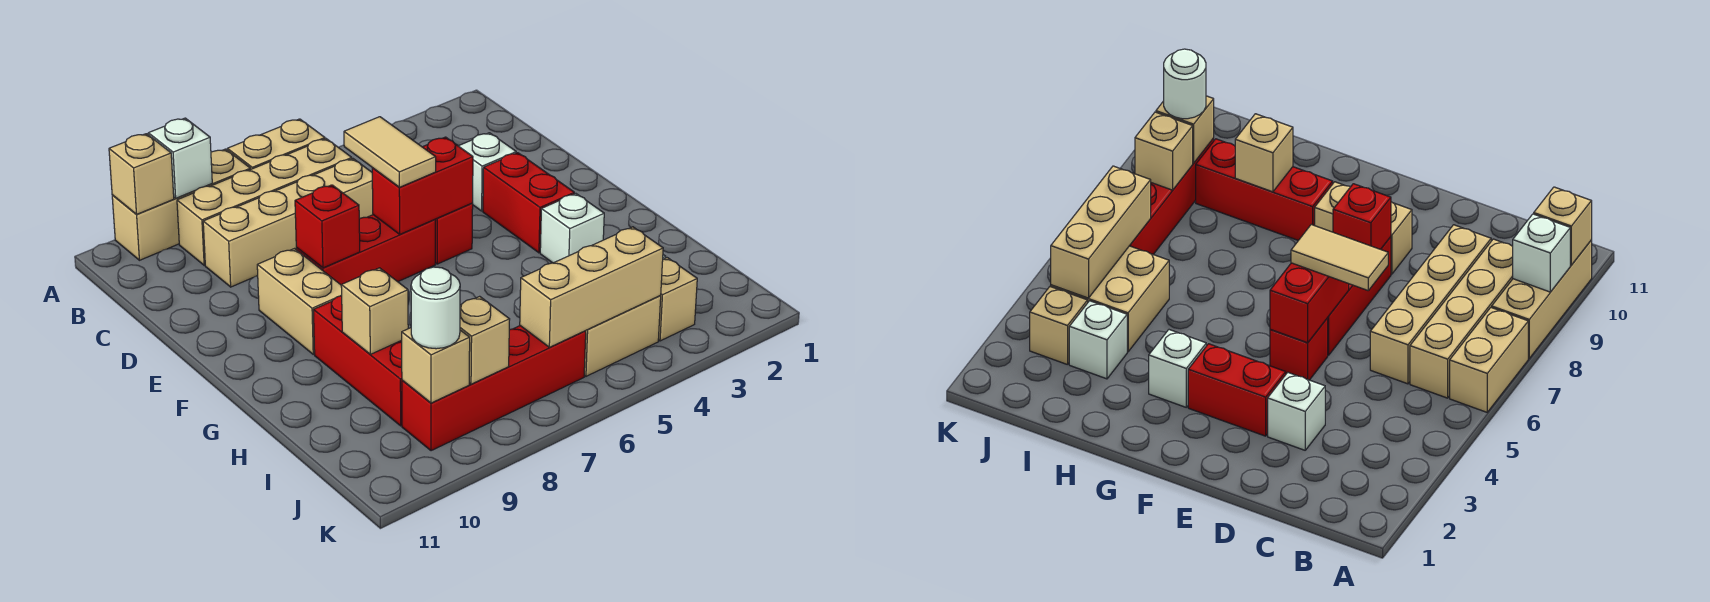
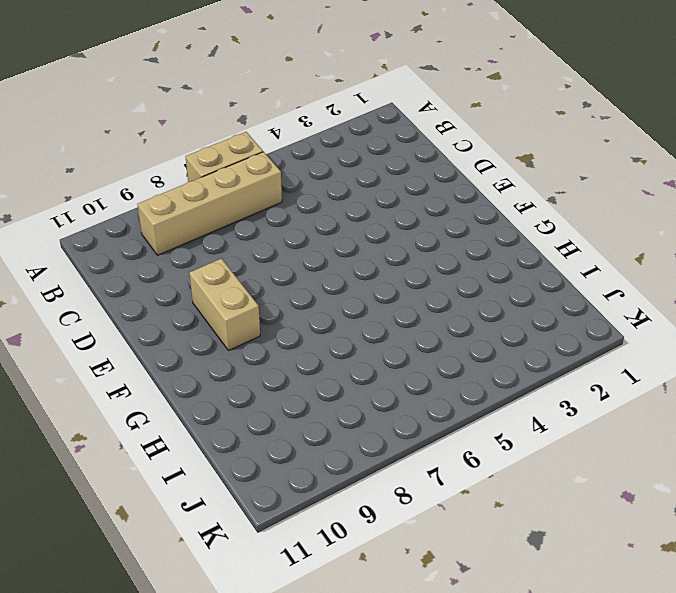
none -> tan 1x3 brick [112,149,250,260]
none -> tan 1x4 brick [203,159,373,287]
none -> white 1x1 brick [459,133,516,211]

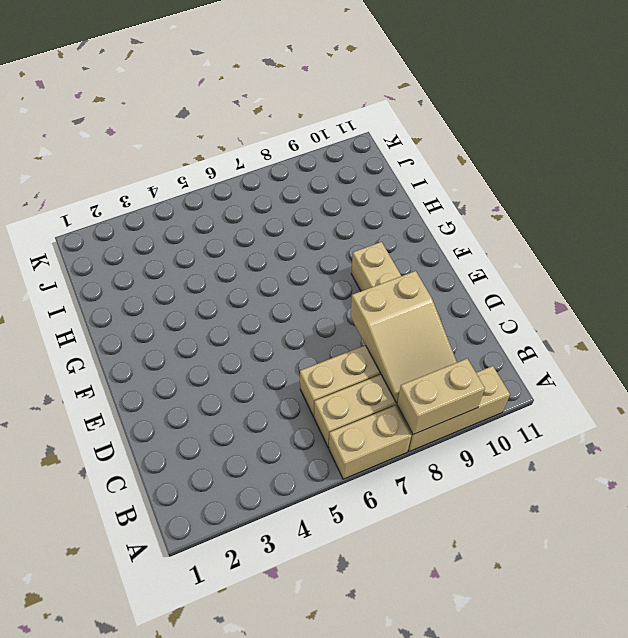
tan 1x2 brick [397,359,485,434] -> white 1x1 brick [148,118,212,198]
tan 2x3 slope [351,271,457,403] -> none
none -> white 1x1 brick [459,133,516,211]
none -> red 1x2 brick [483,153,574,253]
none -> red 1x1 brick [435,204,473,264]

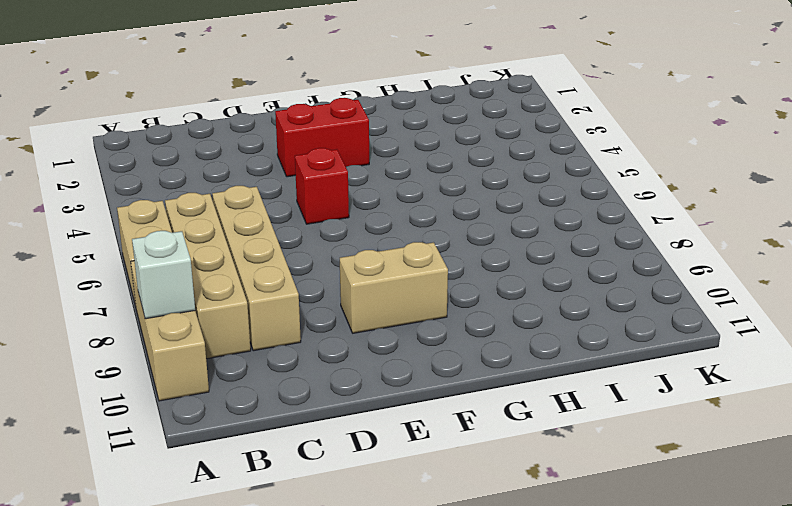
none -> white 1x1 brick [459,133,516,211]
none -> red 1x3 brick [296,215,436,285]
none -> white 1x1 brick [540,193,604,263]

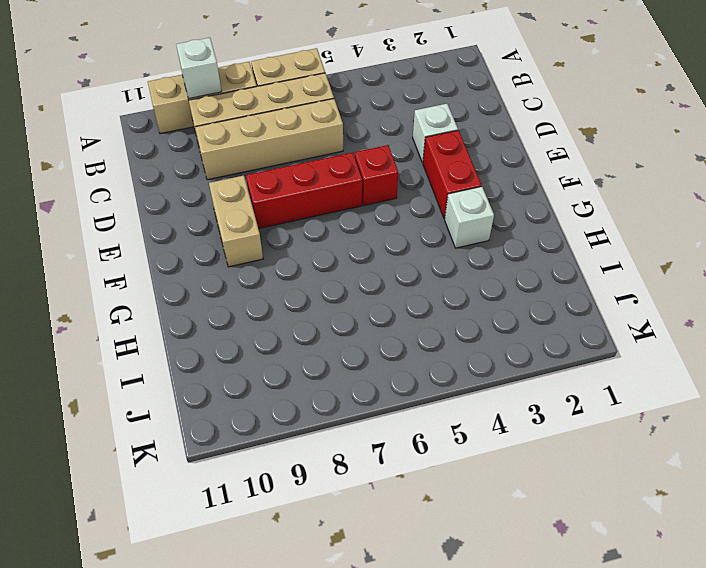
none -> red 1x3 brick [313,296,402,426]
none -> white 1x1 brick [1069,301,1127,379]
none -> tan 2x2 brick [584,296,661,376]

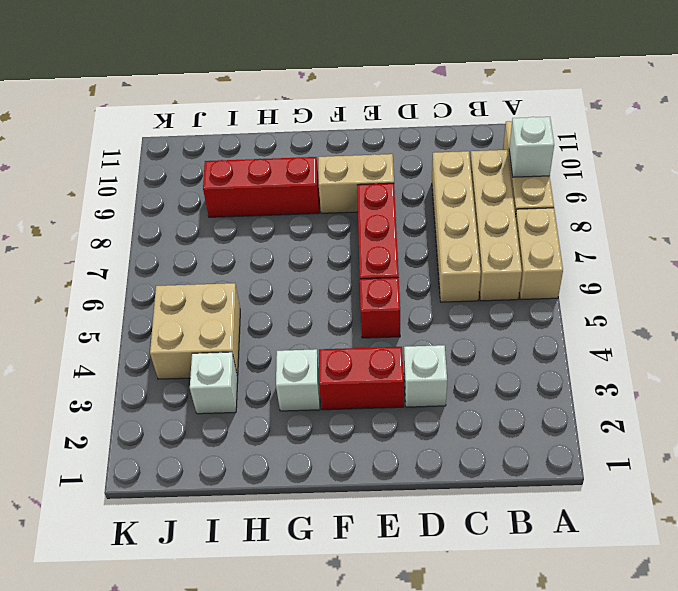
none -> tan 1x1 brick [658,258,697,341]
none -> red 1x4 brick [402,326,586,451]
none -> tan 1x1 brick [109,134,174,214]

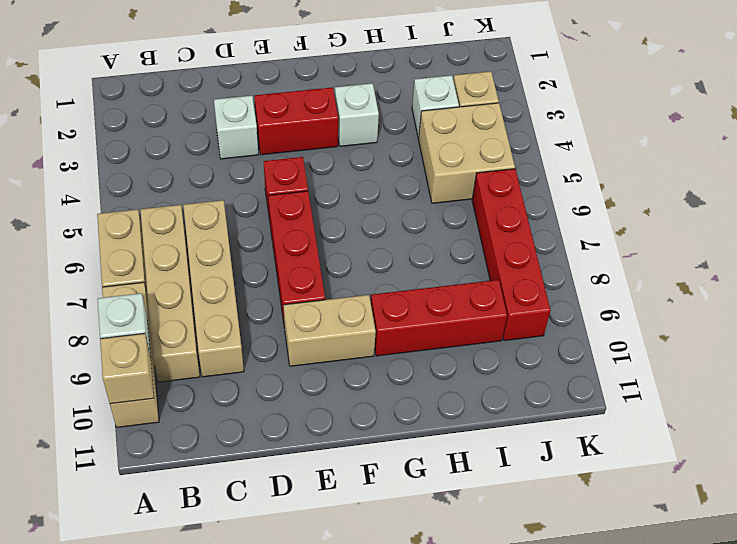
none -> red 1x2 brick [372,137,473,234]
none -> red 1x1 brick [295,185,360,268]
none -> tan 1x1 brick [341,268,408,354]

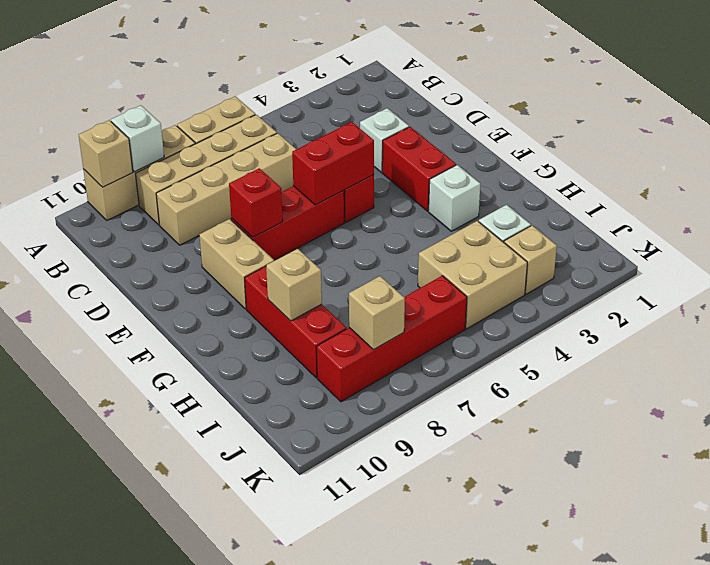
none -> tan 1x3 brick [520,227,663,347]
none -> tan 1x1 brick [402,328,470,403]
none -> tan 1x2 tile [344,117,436,187]

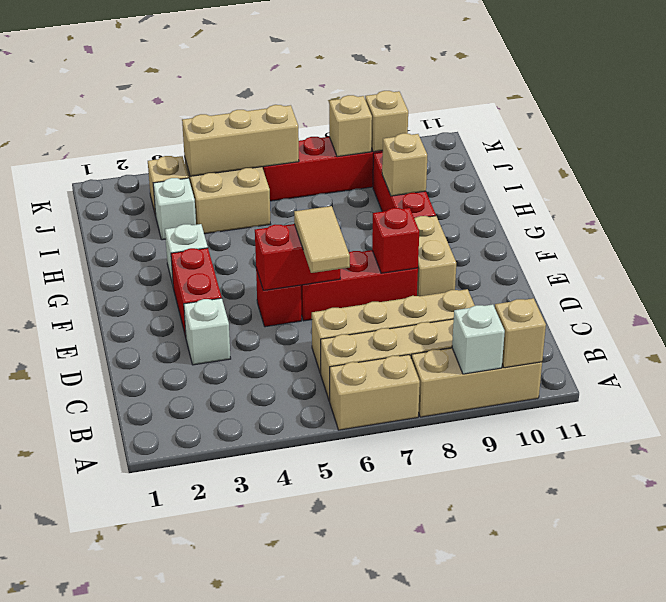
none -> white 1x1 round brick [411,267,460,349]

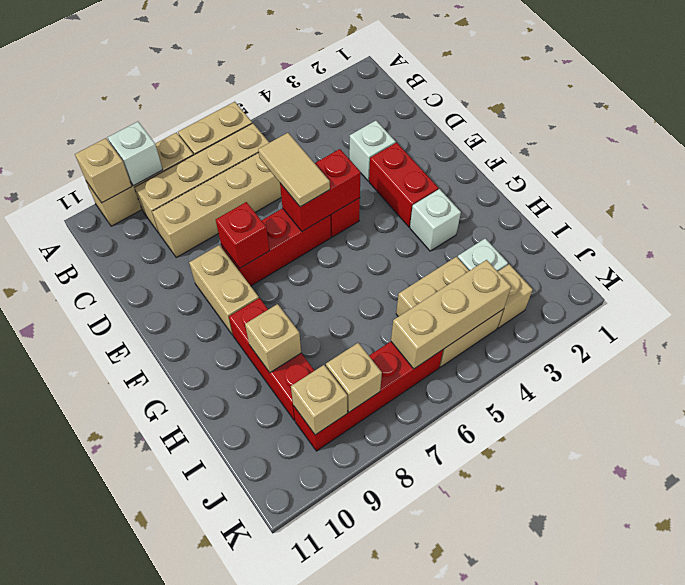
none -> white 1x1 round brick [411,267,460,349]

